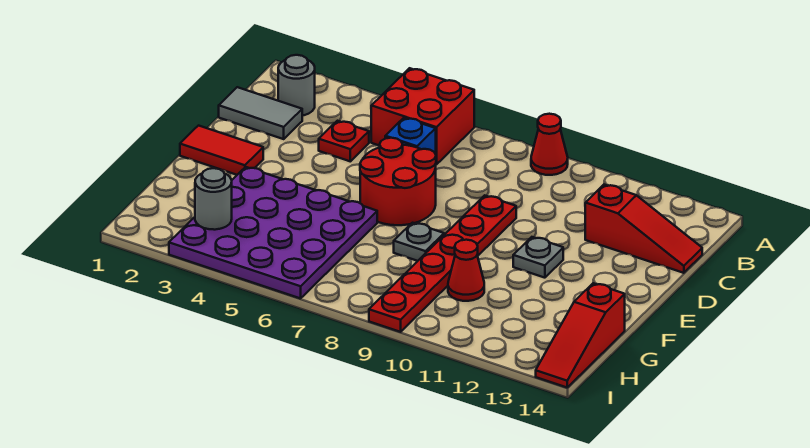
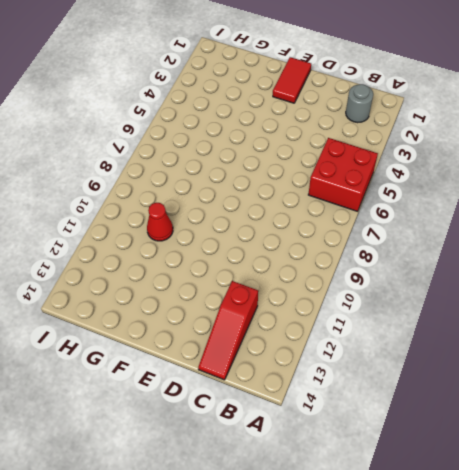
none -> red 1x1 cone [531,114,568,175]
none -> grey 1x2 tile [219,87,302,139]
none -> red 1x1 plate [319,121,369,161]

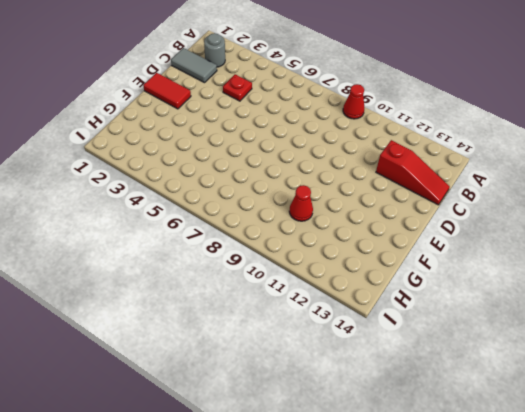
none -> red 2x2 brick [371,68,474,165]
none -> blue 1x1 brick [385,118,436,154]
none -> red 2x2 round brick [360,138,436,225]

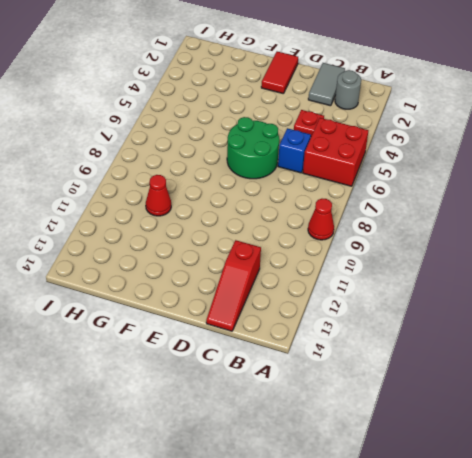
green 2x2 round brick [227,117,279,179] -> red 2x2 round brick [360,138,436,225]
none -> red 1x6 plate [369,195,516,332]
none -> grey 1x1 plate [513,237,563,278]
none -> purple 4x4 plate [169,167,377,299]

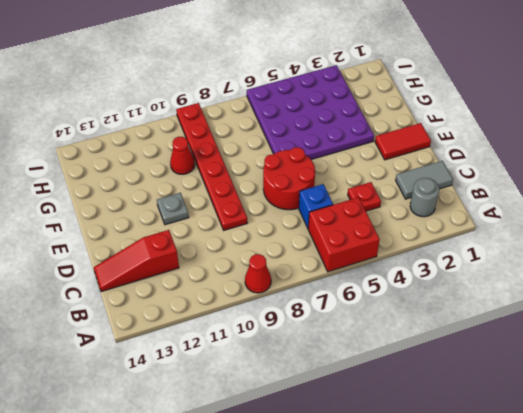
none -> grey 1x1 plate [394,223,444,261]
none -> red 1x3 slope [536,283,625,387]
none -> grey 1x1 round brick [195,168,232,230]

